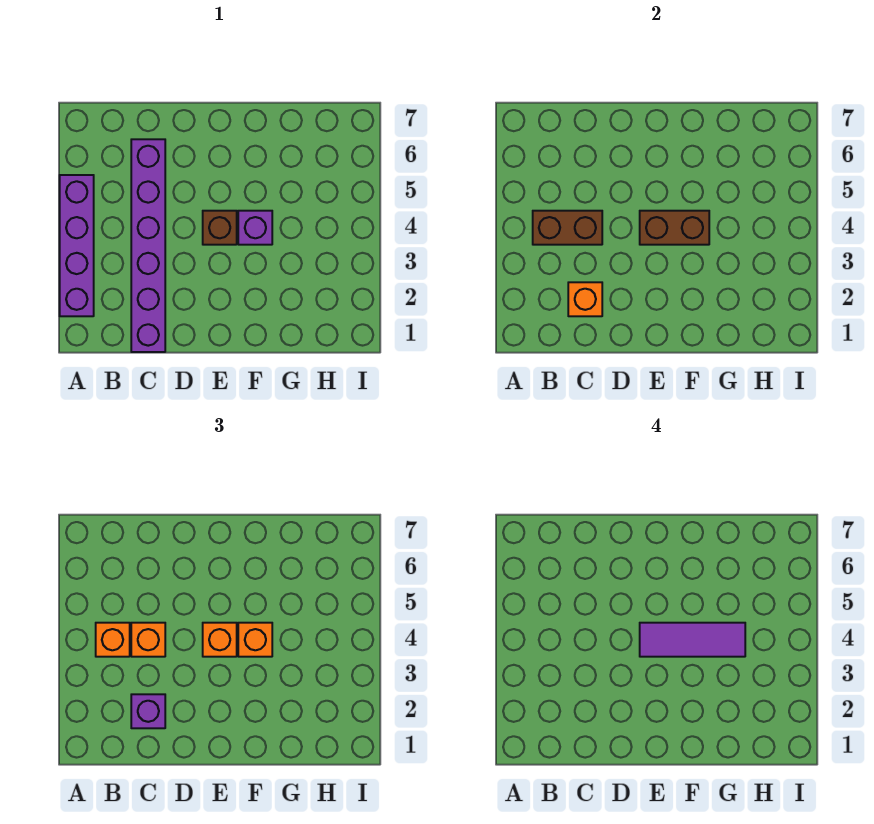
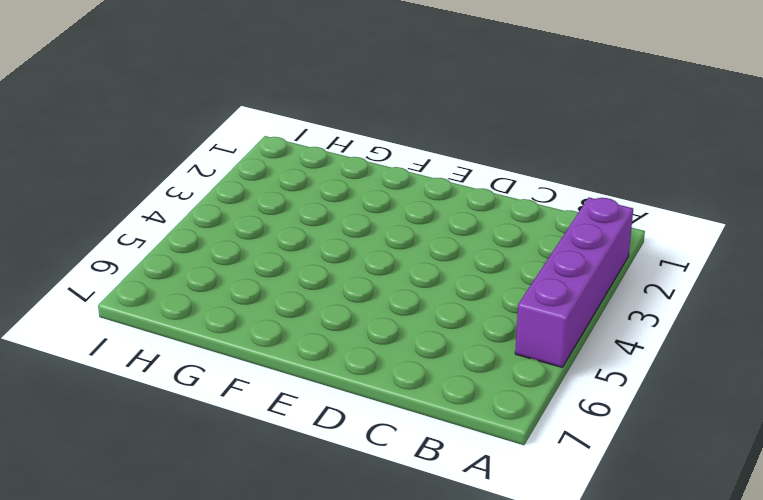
none -> purple 1x6 brick [131,139,165,352]
none -> brown 1x1 brick [203,211,237,245]
none -> purple 1x1 brick [238,211,272,245]

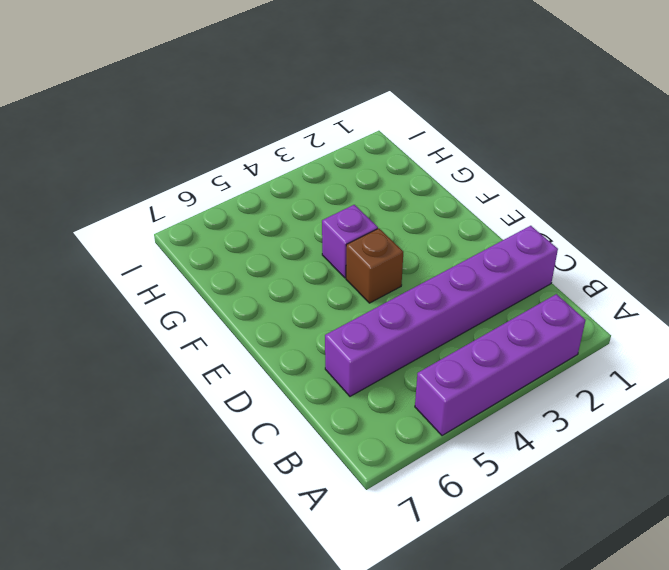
none -> brown 1x2 brick [533,211,602,245]
none -> orange 1x1 brick [568,282,602,316]
none -> brown 1x2 brick [640,211,709,245]

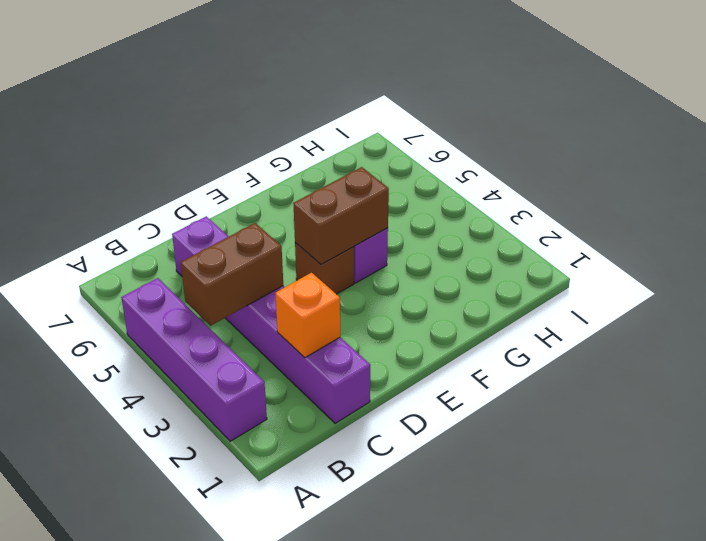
none -> orange 1x1 brick [96,623,130,657]
none -> purple 1x1 brick [131,694,165,728]
none -> orange 1x1 brick [131,623,165,657]

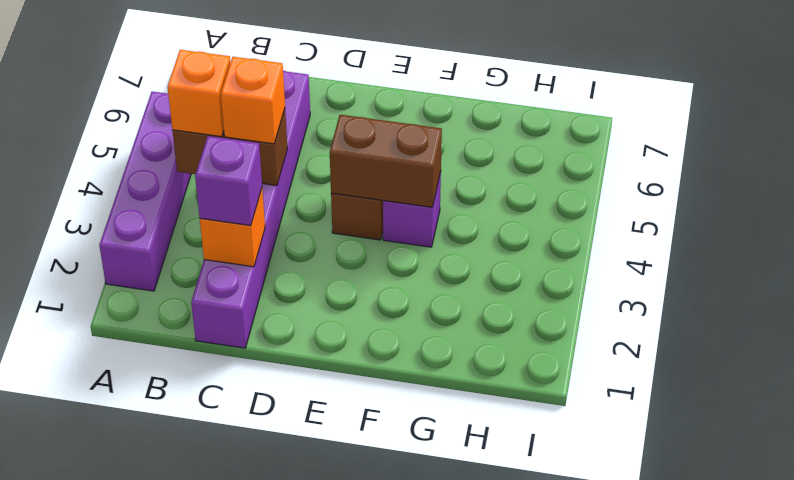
none -> orange 1x1 brick [203,623,237,657]
none -> orange 1x1 brick [238,623,272,657]
none -> purple 1x3 tile [640,623,745,657]

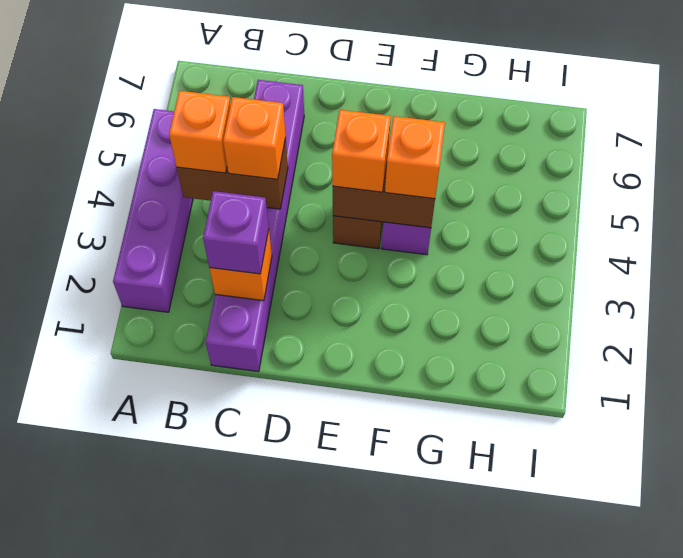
none -> purple 1x3 tile [640,623,745,657]

